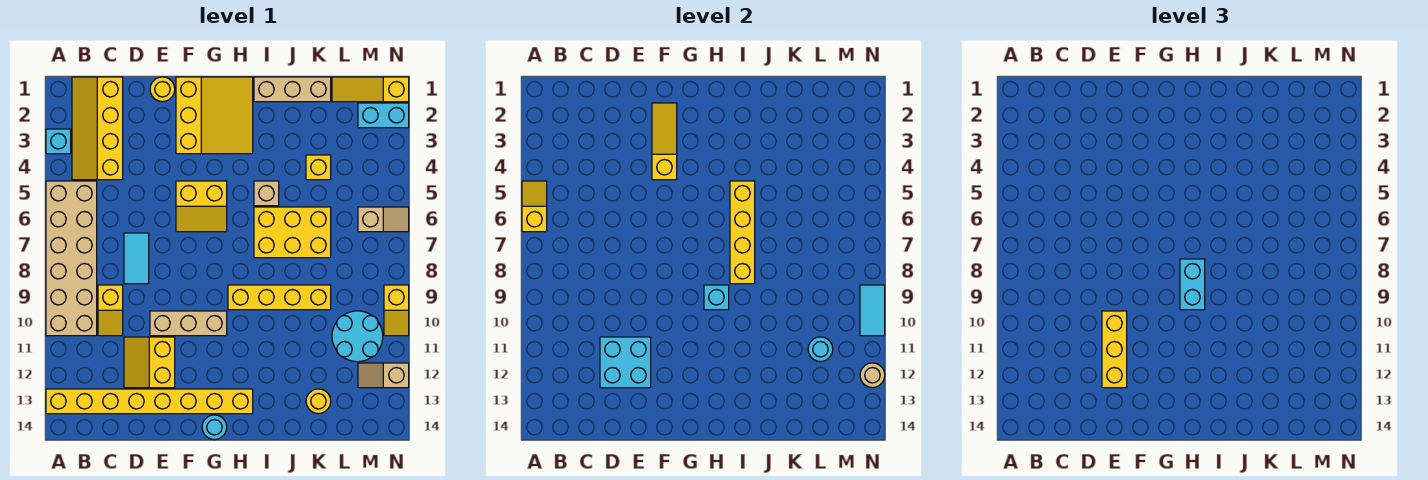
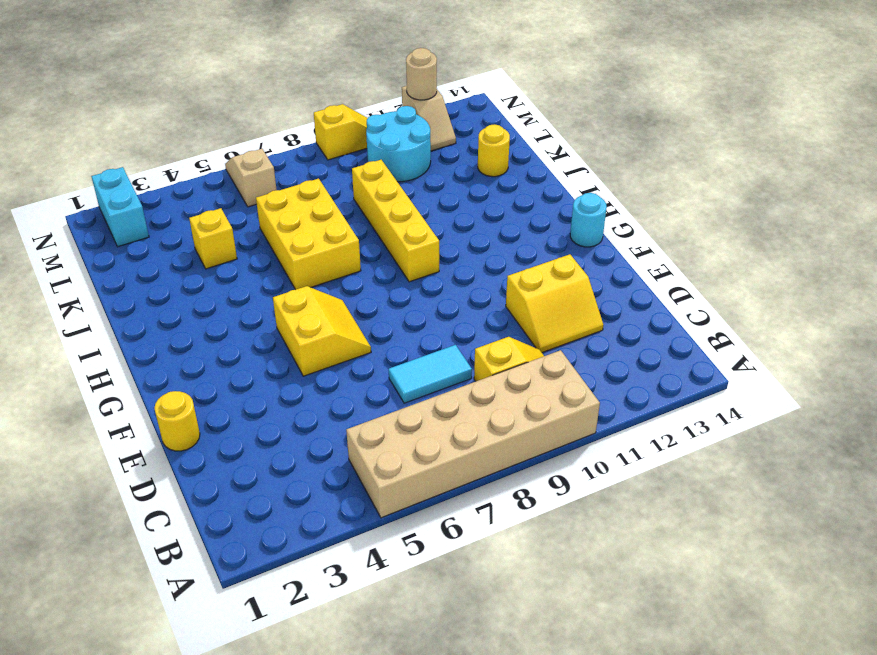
none -> cyan 1x1 brick [46,129,71,154]
none -> yellow 1x8 brick [46,389,253,414]
none -> yellow 2x4 slope [72,77,123,180]
none -> tan 1x3 brick [150,311,227,336]

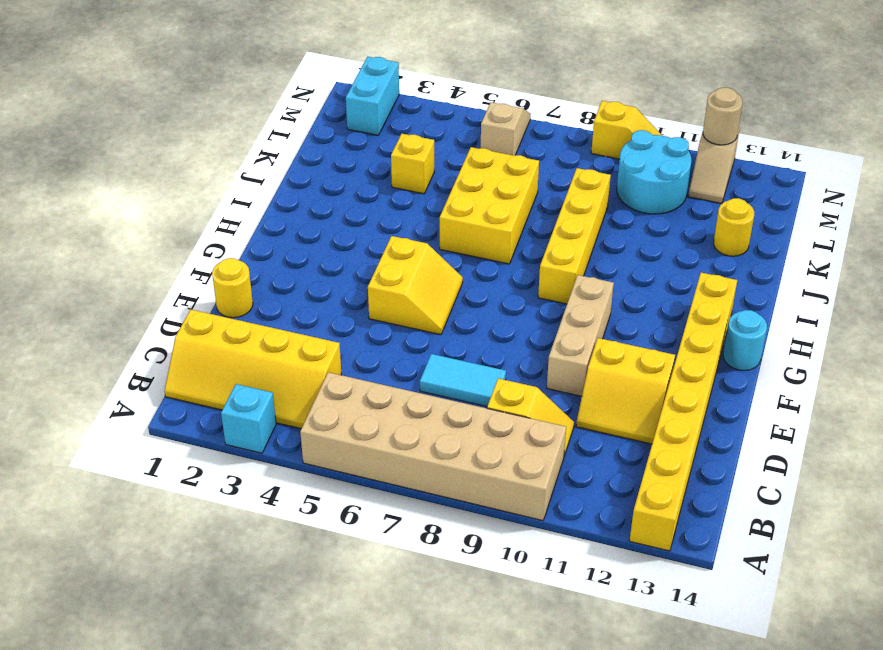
none -> yellow 3x3 slope [176,77,253,154]
none -> tan 1x3 brick [254,77,331,102]
none -> tan 1x1 brick [254,181,279,206]
none -> yellow 1x3 slope [332,77,409,102]

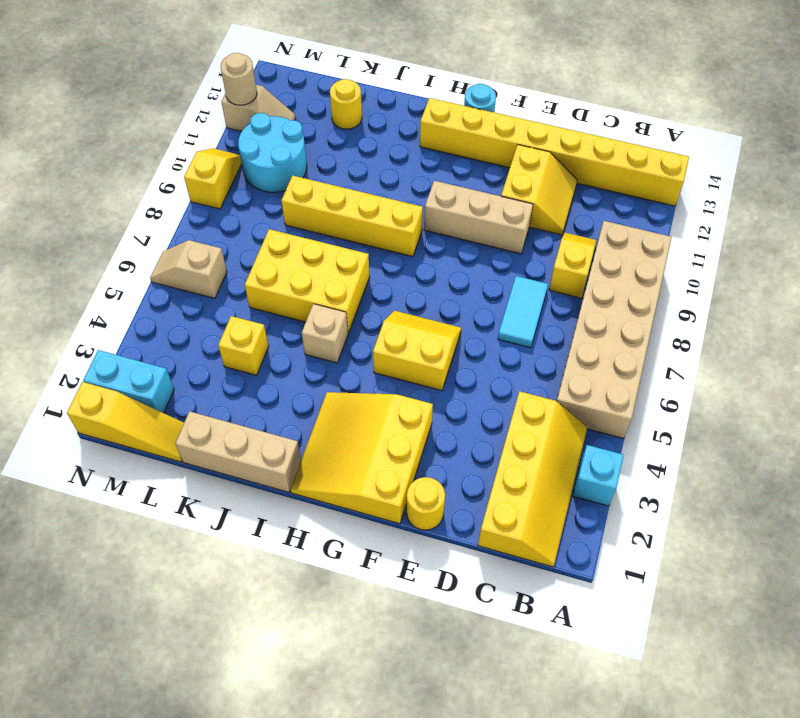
none -> yellow 1x2 slope [522,181,547,232]
none -> cyan 2x2 brick [600,337,651,388]
none -> yellow 1x3 slope [652,103,677,180]
none -> cyan 1x1 brick [704,285,729,310]

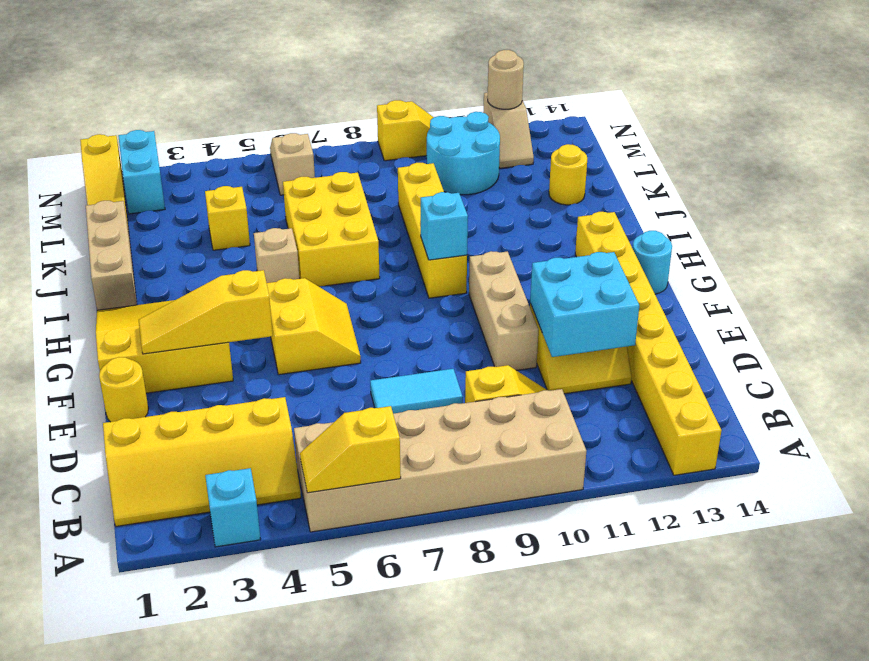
none -> yellow 1x4 brick [730,181,755,284]
none -> cyan 1x1 round brick [808,337,833,362]
none -> cyan 1x2 tile [860,285,885,336]
none -> yellow 1x3 brick [1102,311,1127,388]

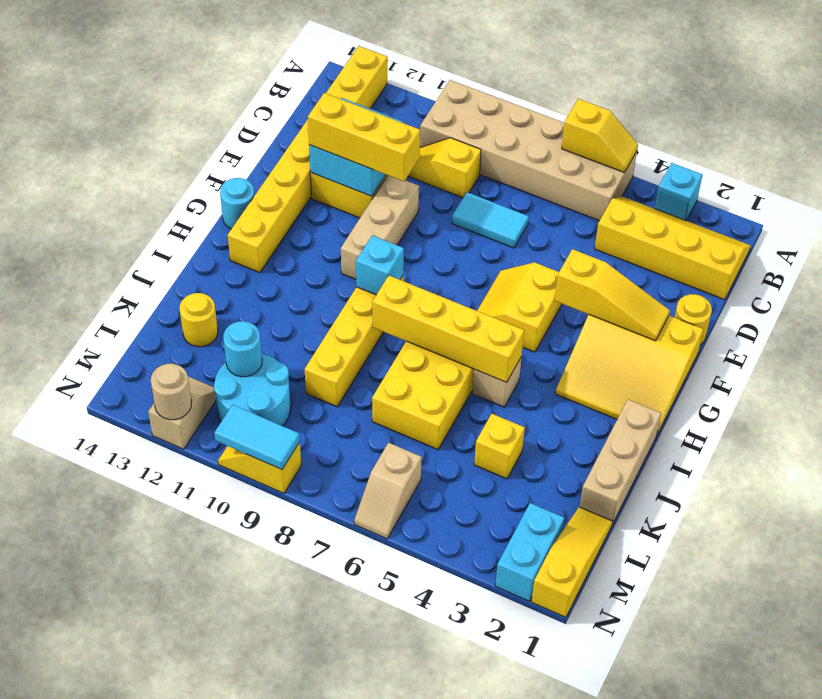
none -> cyan 1x2 brick [1180,259,1205,310]

